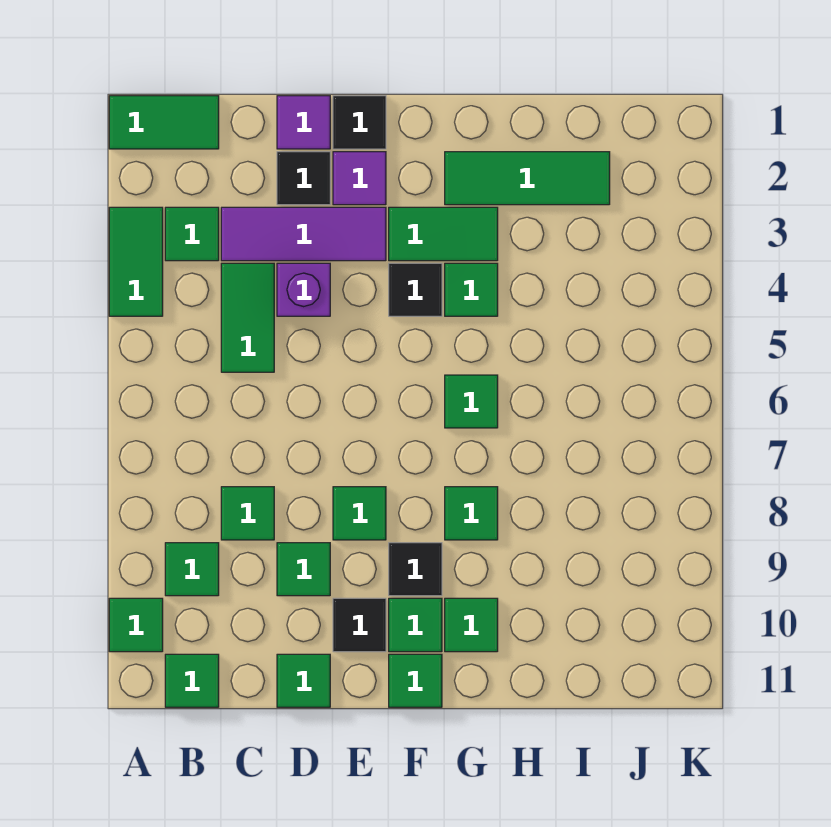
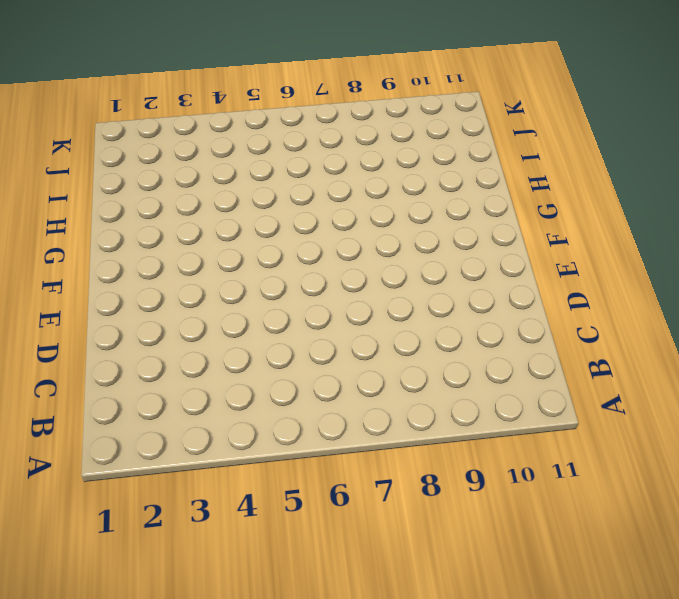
none -> green 1x2 tile [109,96,219,149]
none -> green 1x2 tile [109,207,163,316]
none -> green 1x1 tile [109,598,163,652]

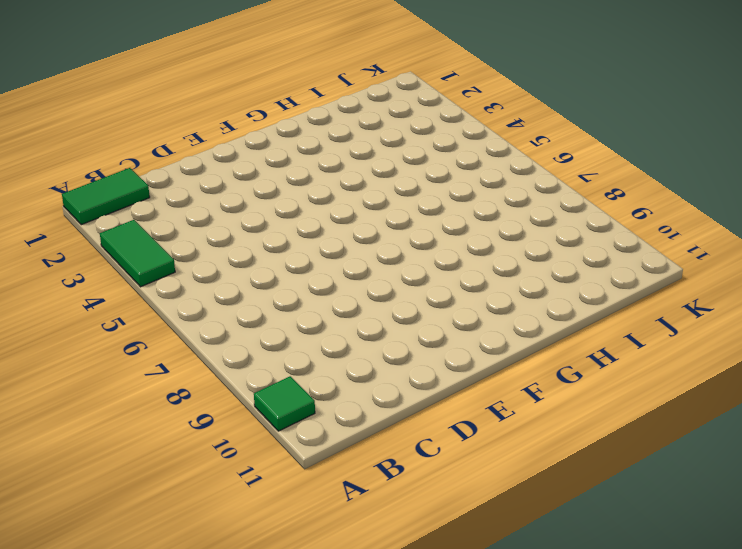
none -> green 1x1 tile [165,207,219,261]
none -> green 1x1 tile [165,543,219,596]
none -> green 1x1 tile [165,654,219,707]

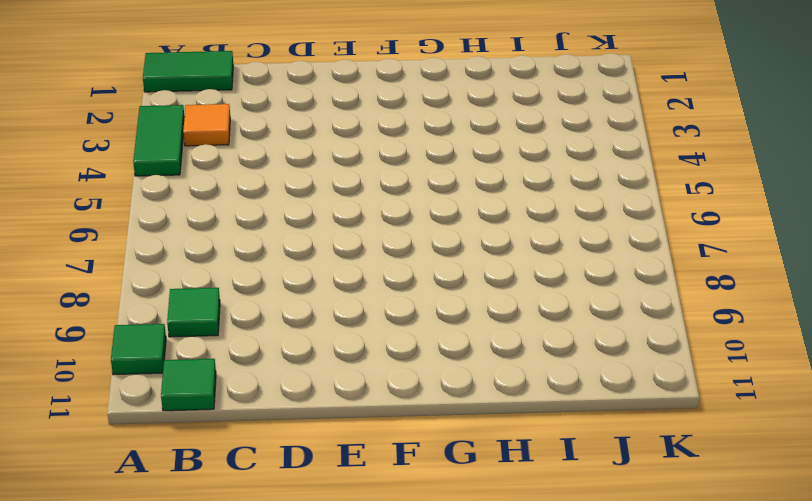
orange 1x1 tile [183,104,230,146] -> green 1x1 tile [165,207,219,261]
none -> purple 1x3 tile [221,207,386,261]
none -> green 1x2 tile [221,263,274,372]
none -> green 1x1 tile [221,487,274,540]

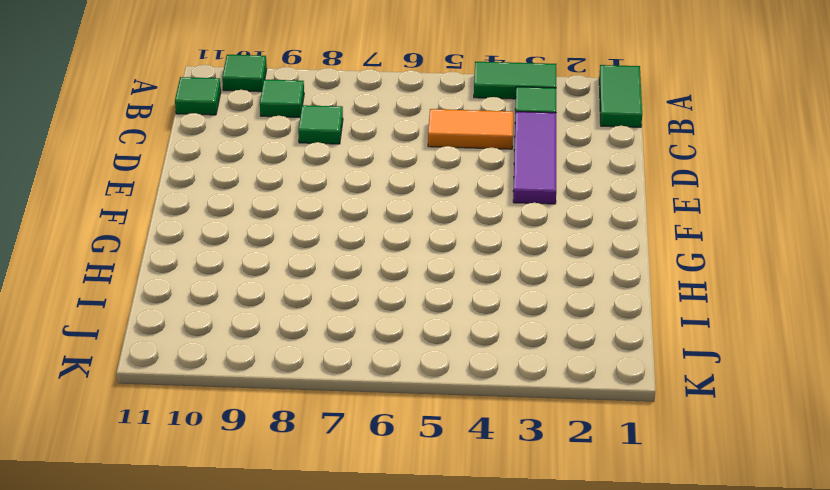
orange 1x2 tile [428,109,513,149] -> green 1x2 tile [221,263,274,372]
none -> purple 1x1 tile [277,96,330,149]
none -> black 1x1 tile [277,152,330,205]
none -> purple 1x1 brick [277,263,330,316]

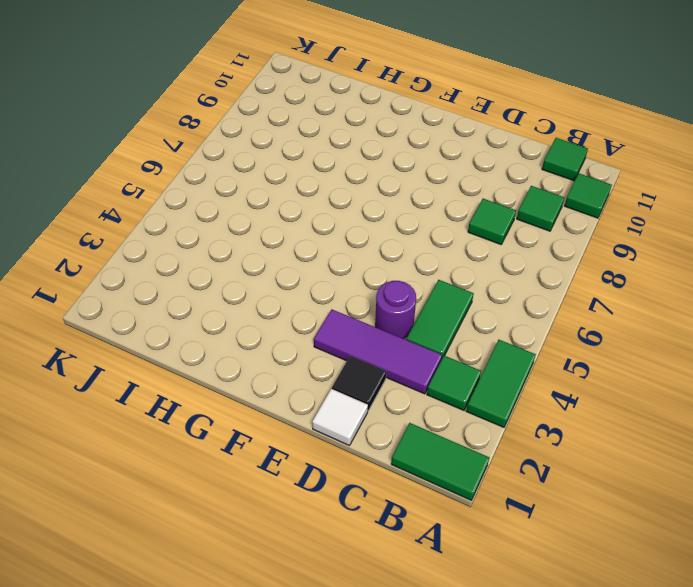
white 1x1 tile [312,389,368,446] -> purple 1x1 tile [277,96,330,149]
purple 1x1 round brick [375,281,416,339] -> purple 1x1 brick [277,263,330,316]
none -> green 1x1 tile [277,543,330,596]
none -> green 1x1 tile [277,654,330,707]
none -> black 1x1 tile [333,96,386,149]

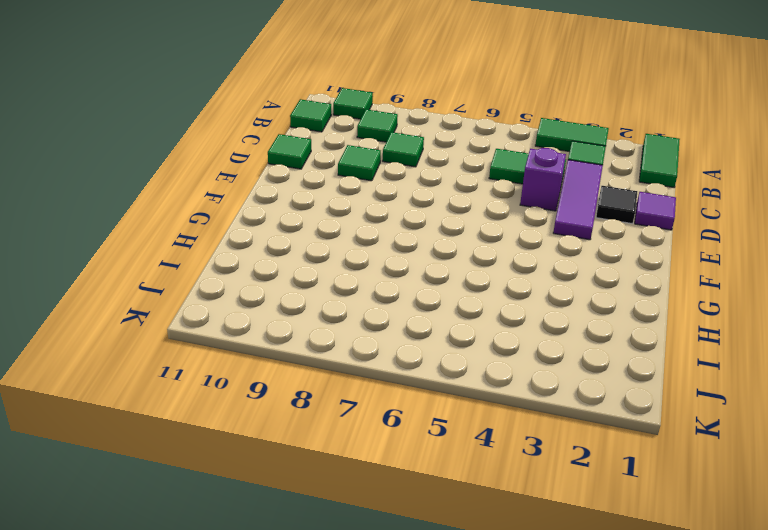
none -> black 1x1 tile [333,96,386,149]
none -> purple 1x1 tile [333,152,386,205]
none -> green 1x1 tile [333,487,386,540]

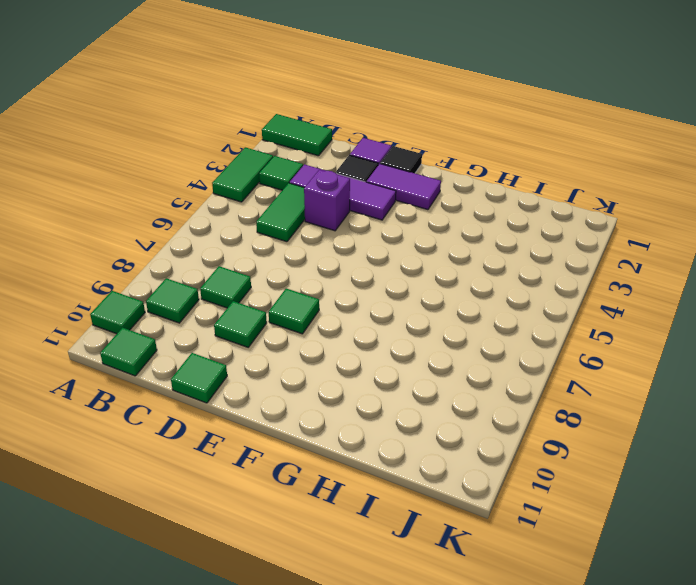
purple 1x2 tile [366,164,441,210] -> purple 1x1 tile [333,152,386,205]
none -> black 1x1 tile [333,598,386,652]
none -> green 1x2 tile [389,207,498,261]
none -> black 1x1 tile [389,263,442,316]

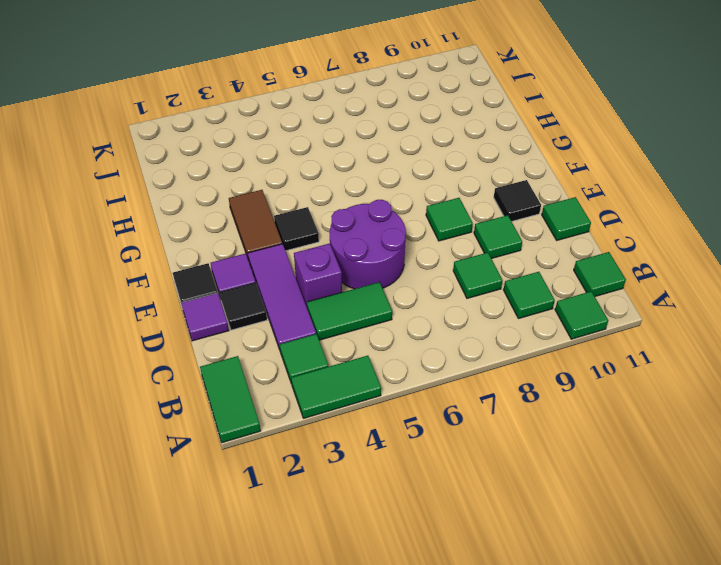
purple 2x2 round brick [330,200,406,289] -> none
brown 1x2 tile [229,190,282,260] -> green 1x2 tile [389,207,498,261]
none -> black 1x1 tile [389,543,442,596]
none -> green 1x1 tile [389,598,442,652]
none -> green 1x1 tile [389,654,442,707]

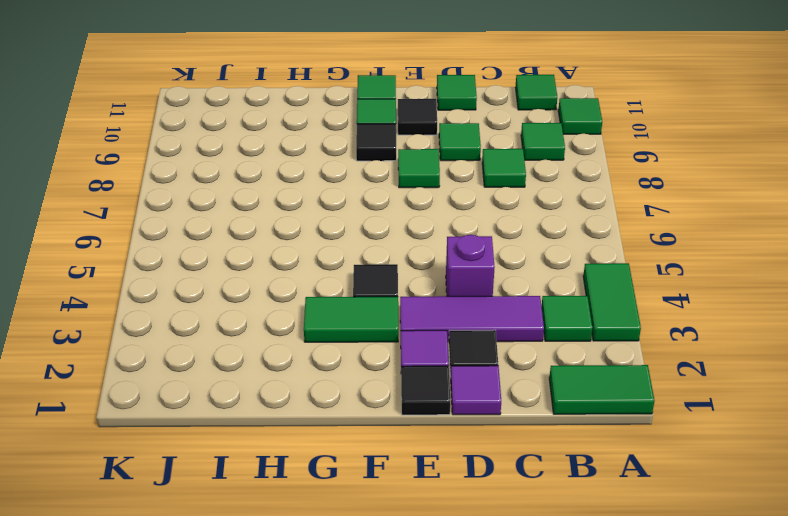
none -> green 1x2 tile [221,263,274,372]
none -> green 1x3 tile [445,152,610,205]
none -> green 1x1 tile [445,263,498,316]

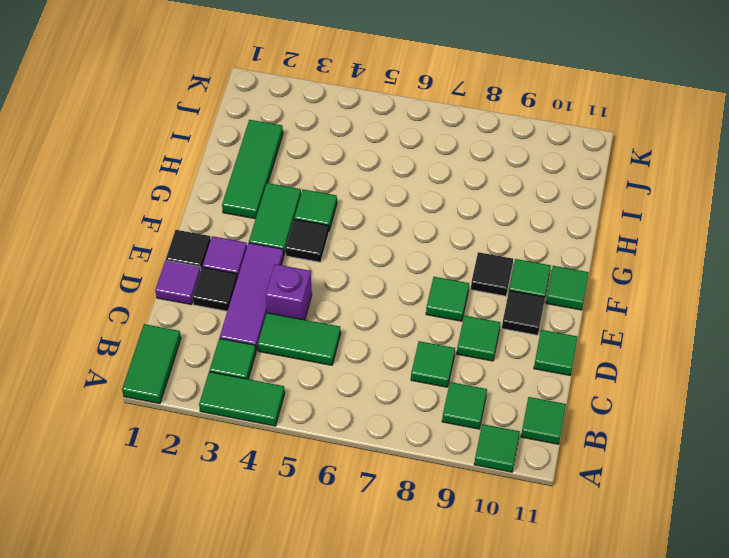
none -> green 1x1 tile [445,375,498,428]
none -> green 1x1 tile [445,487,498,540]
none -> green 1x1 tile [445,598,498,652]

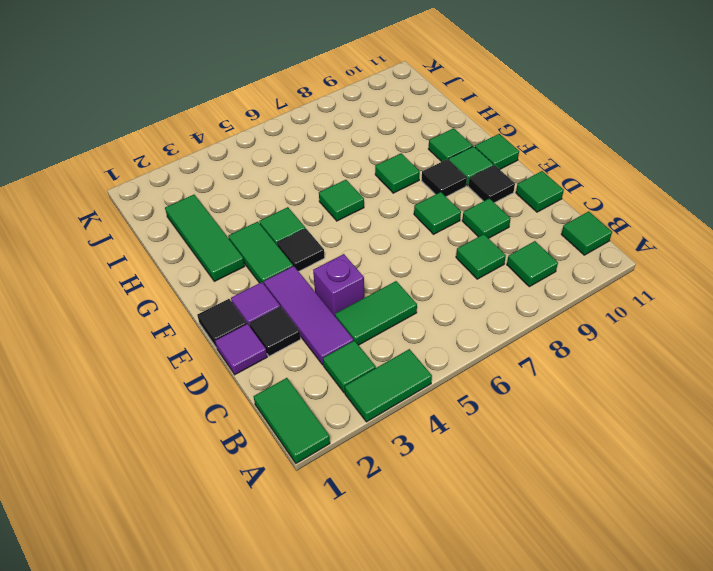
none -> green 1x1 tile [109,598,163,652]

